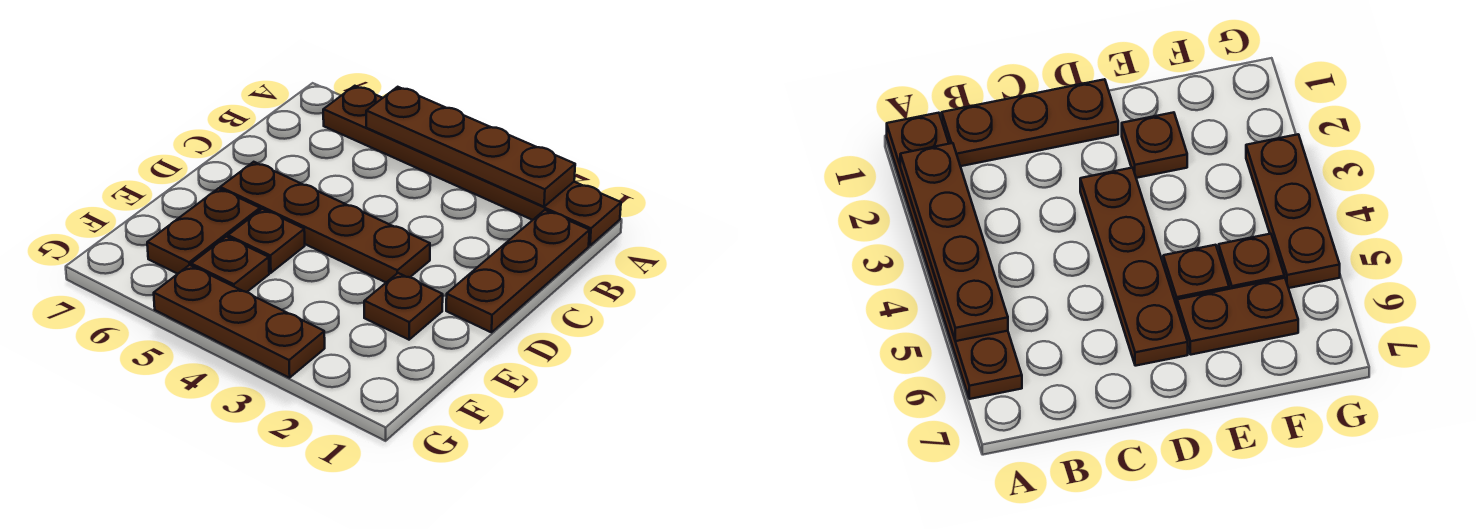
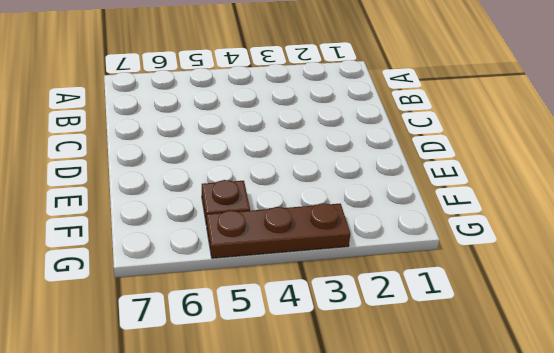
none -> brown 1x6 plate [323,86,621,246]
none -> brown 1x3 plate [446,210,590,332]

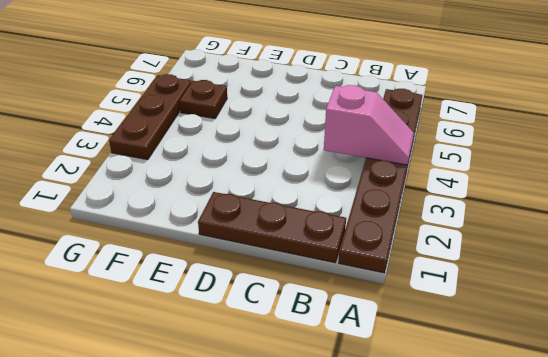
pink 1x2 slope [324,85,414,165] -> brown 1x4 plate [366,87,575,207]
none -> brown 1x4 plate [220,162,430,282]
none -> brown 1x1 plate [364,273,443,340]

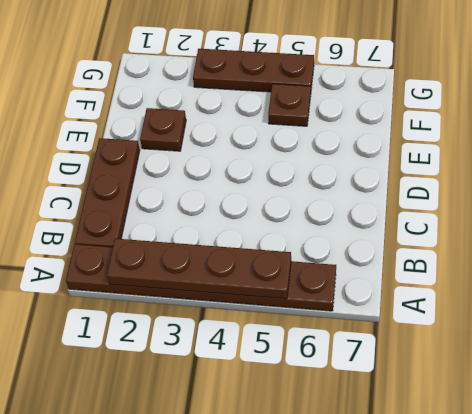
none -> brown 1x4 plate [220,162,430,282]
none -> brown 1x1 plate [228,209,305,273]

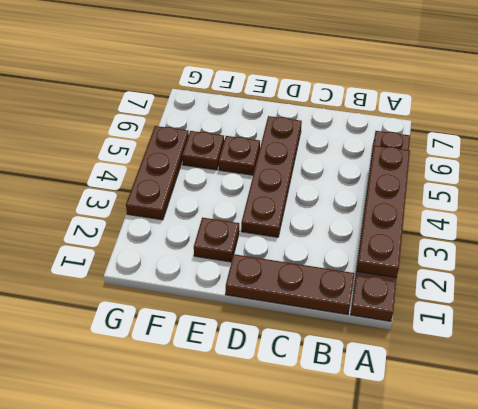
none -> brown 1x2 plate [147,188,260,274]

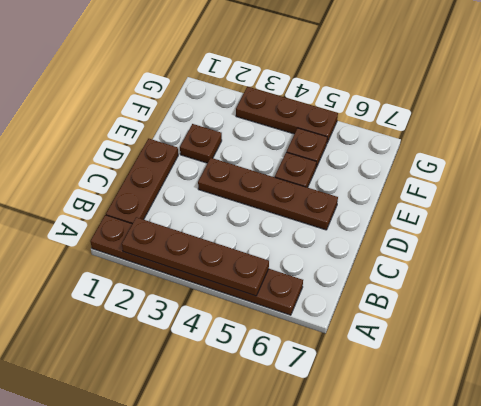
none -> brown 1x2 plate [147,188,260,274]

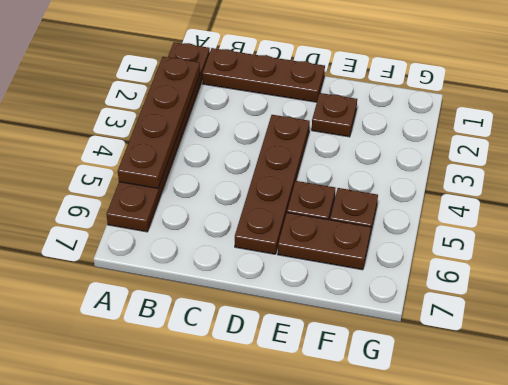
none -> brown 1x3 plate [154,265,325,378]

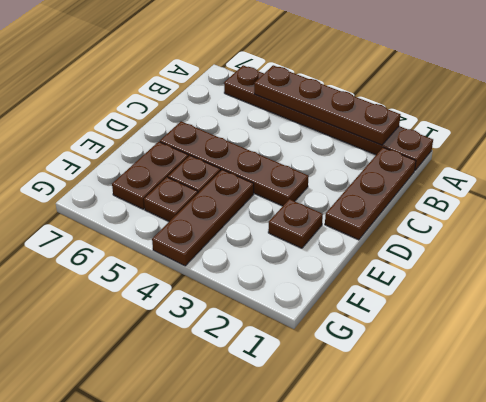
brown 1x3 plate [152,170,254,266] -> brown 1x3 plate turned to [154,265,325,378]

